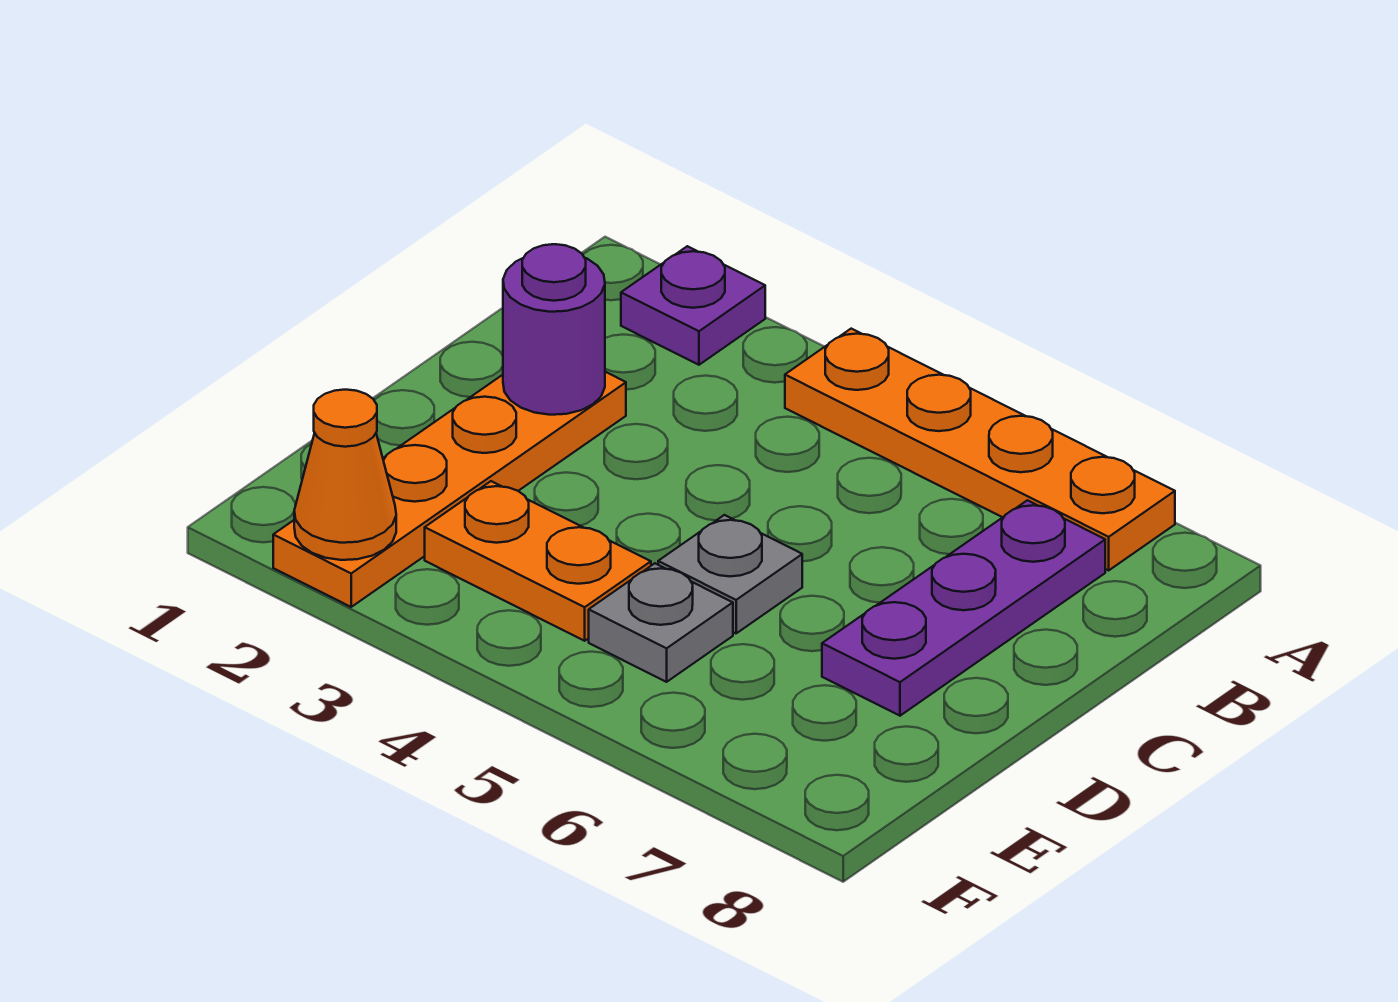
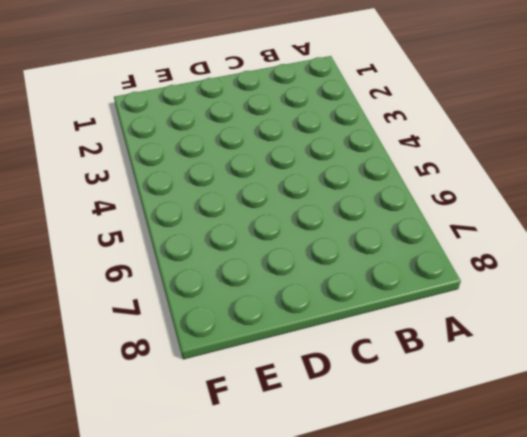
none -> purple 1x1 plate [621,246,765,365]
none -> orange 1x4 plate [785,329,1175,570]

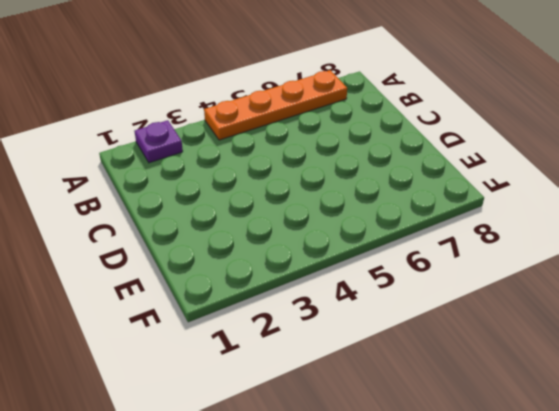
none -> purple 1x3 plate [822,500,1105,716]
none -> orange 1x4 plate [273,372,626,607]

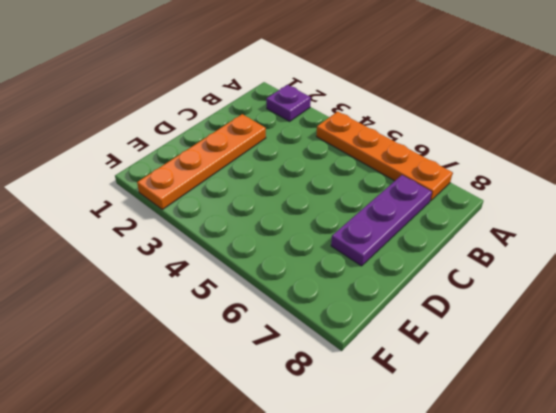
none -> grey 1x1 plate [658,515,802,633]
none -> orange 1x2 plate [425,481,651,641]

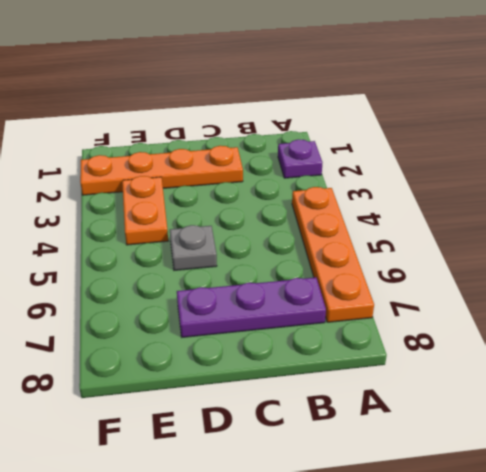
none -> grey 1x1 plate [589,563,733,682]
none -> purple 1x1 round brick [503,244,605,415]

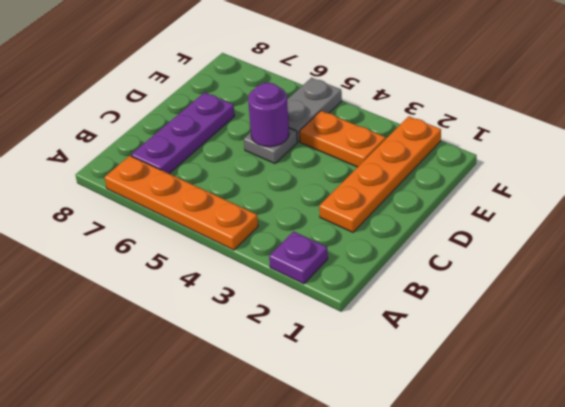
purple 1x1 round brick [248,83,289,147] -> purple 1x1 round brick moved to [503,244,605,415]
grey 1x2 plate [287,78,342,142] -> grey 1x1 plate [589,563,733,682]
none -> orange 1x1 cone [294,390,396,560]

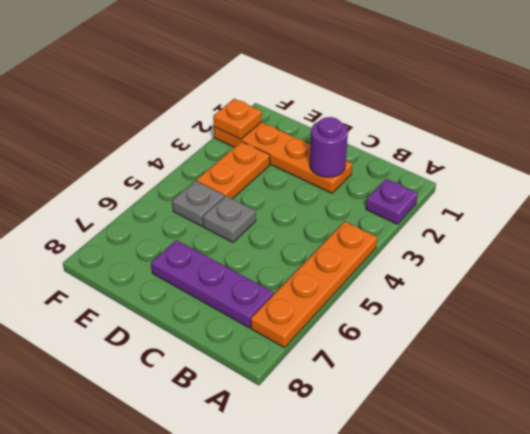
orange 1x1 plate [213,99,262,139] -> orange 1x1 cone [294,390,396,560]

